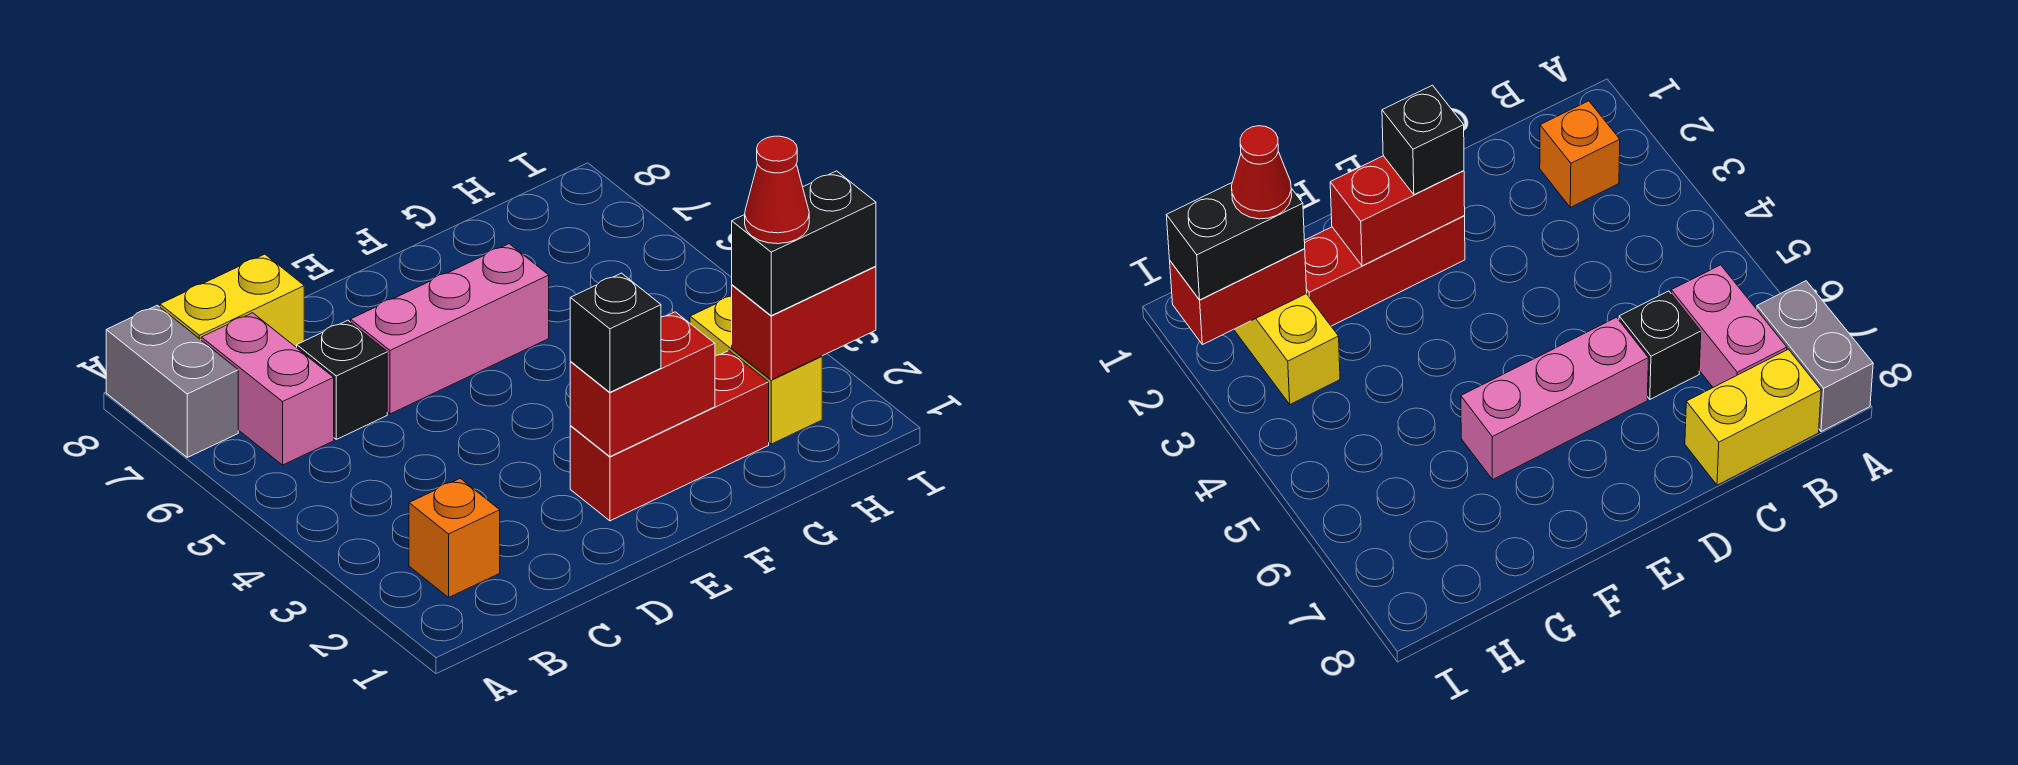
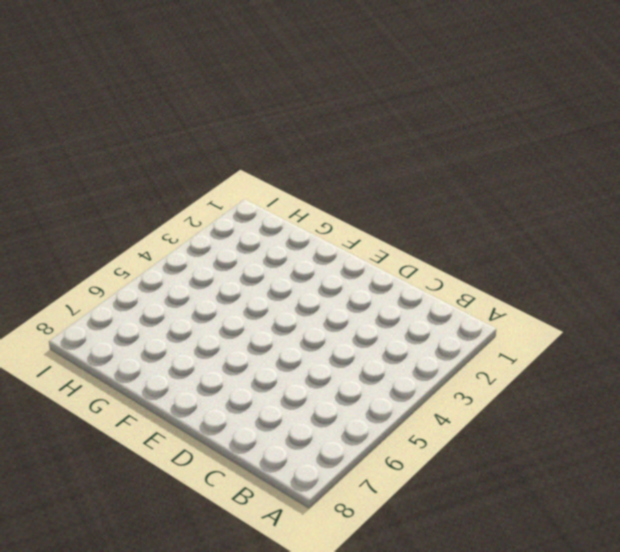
none -> grey 1x2 brick [106,305,238,457]
none -> orange 1x1 brick [409,478,500,597]
none -> pink 1x2 brick [201,313,334,465]

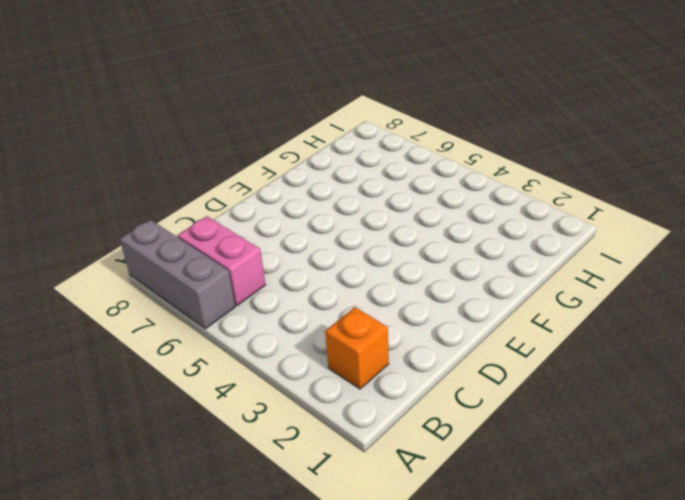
grey 1x3 brick [120,220,235,329] -> grey 1x2 brick [106,305,238,457]
none -> yellow 1x2 brick [160,254,304,348]
none -> black 1x1 brick [297,320,387,439]
none -> pink 1x3 brick [351,244,549,414]

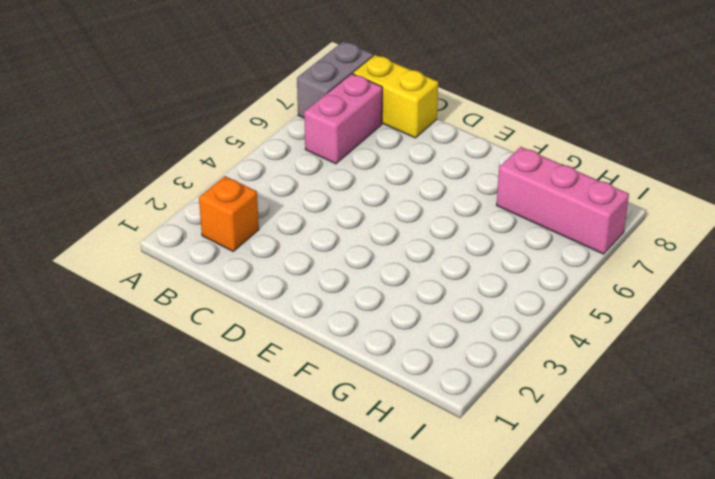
pink 1x3 brick [497,147,629,254] -> pink 1x3 brick moved to [351,244,549,414]
none -> black 1x1 brick [297,320,387,439]
none -> red 1x3 brick [570,351,769,521]
none -> yellow 1x2 brick [690,296,822,444]

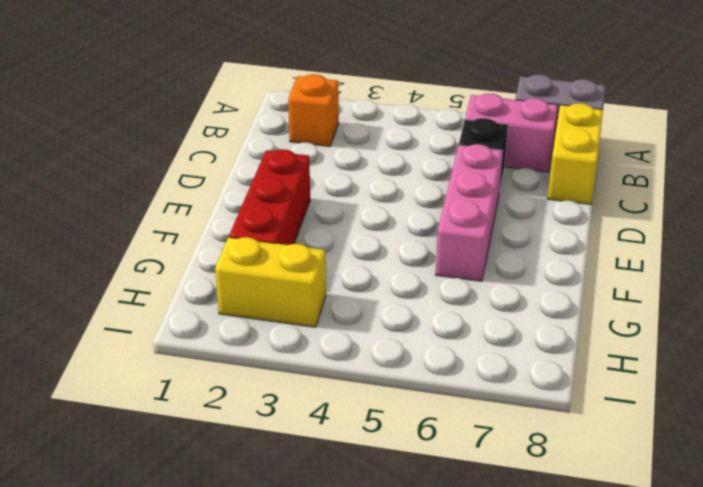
none -> red 1x2 brick [570,312,715,456]
none -> red 1x2 brick [732,266,876,380]
none -> black 1x1 brick [570,273,661,392]

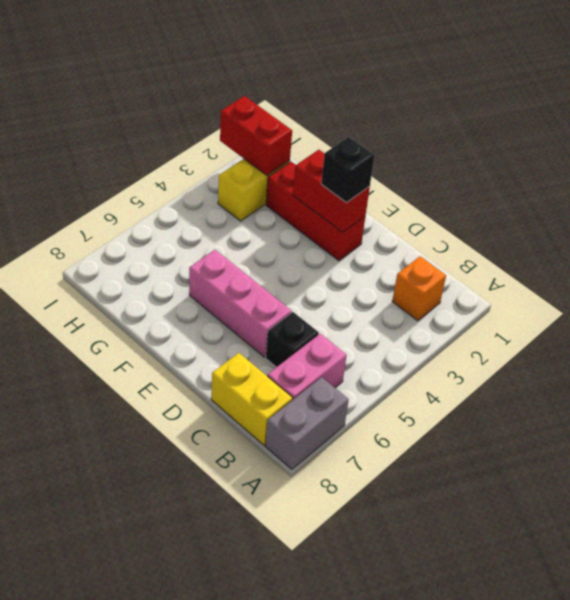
none -> black 1x2 brick [732,171,876,316]
none -> red 1x1 cone [745,136,809,244]

